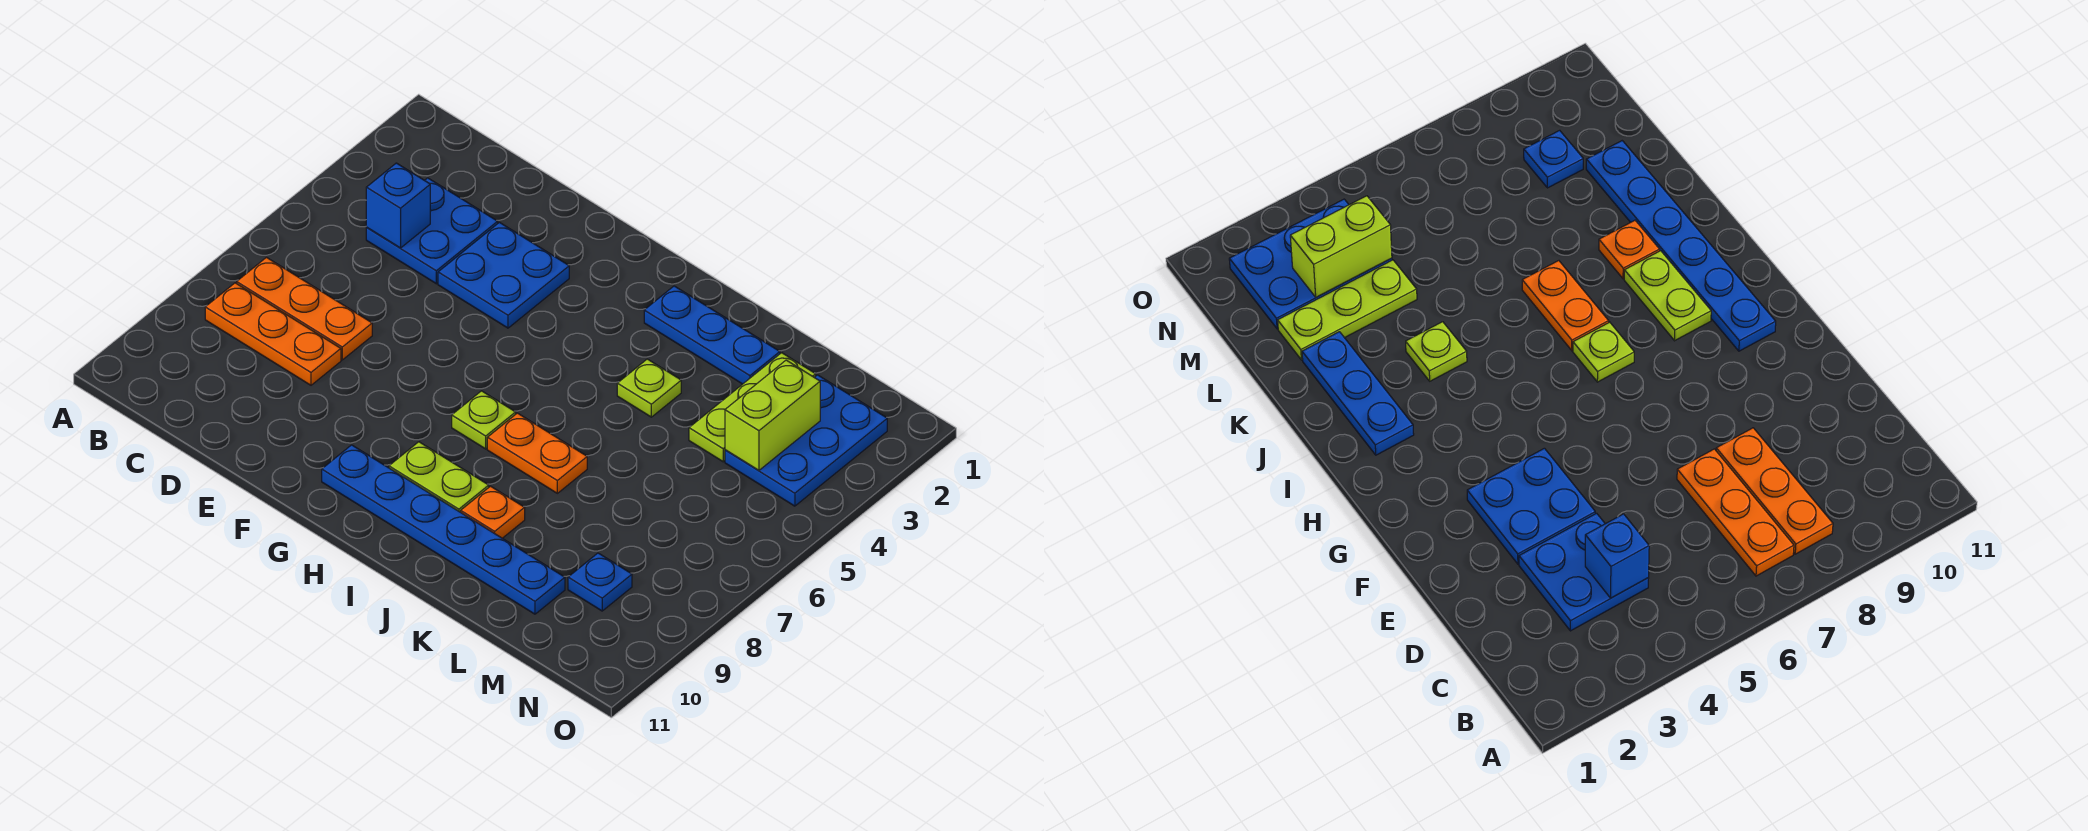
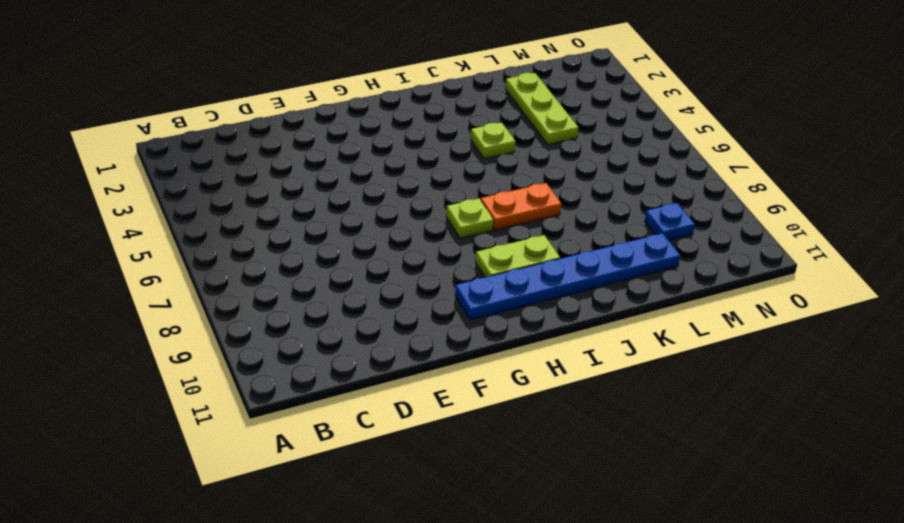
none -> orange 1x3 plate [237,258,372,360]
none -> orange 1x3 plate [205,283,341,385]
none -> blue 2x2 plate [366,178,498,284]

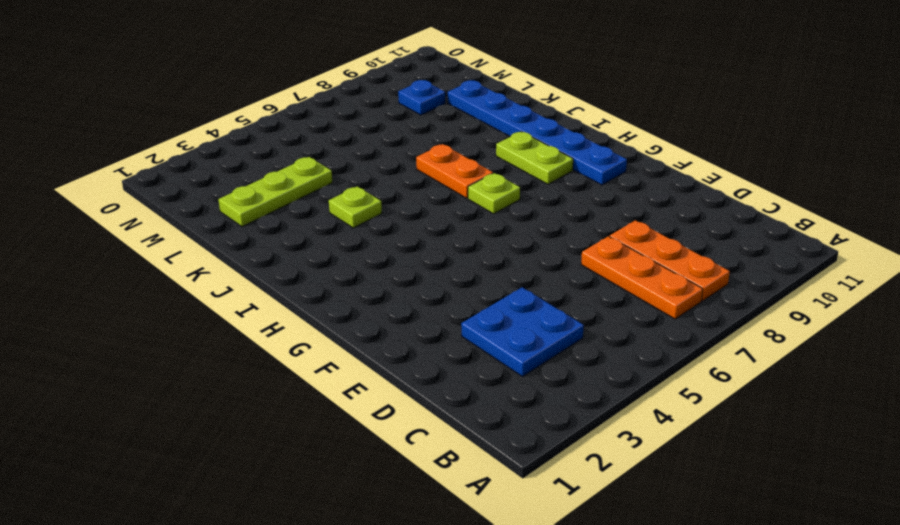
none -> blue 2x2 plate [438,222,569,328]
none -> blue 1x3 plate [644,286,780,384]
none -> orange 1x1 plate [461,486,525,538]

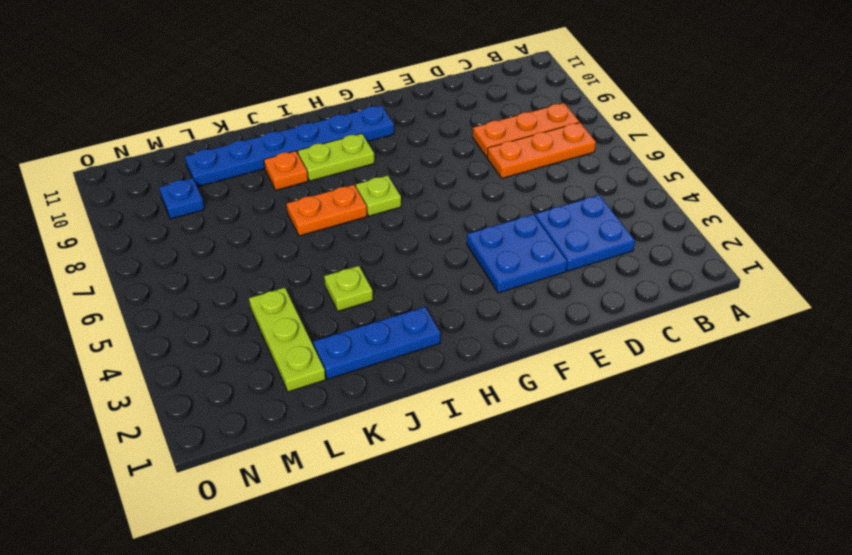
none -> blue 2x3 plate [725,375,887,506]
none -> blue 1x1 brick [366,163,430,248]
none -> lime 1x2 brick [725,360,820,470]

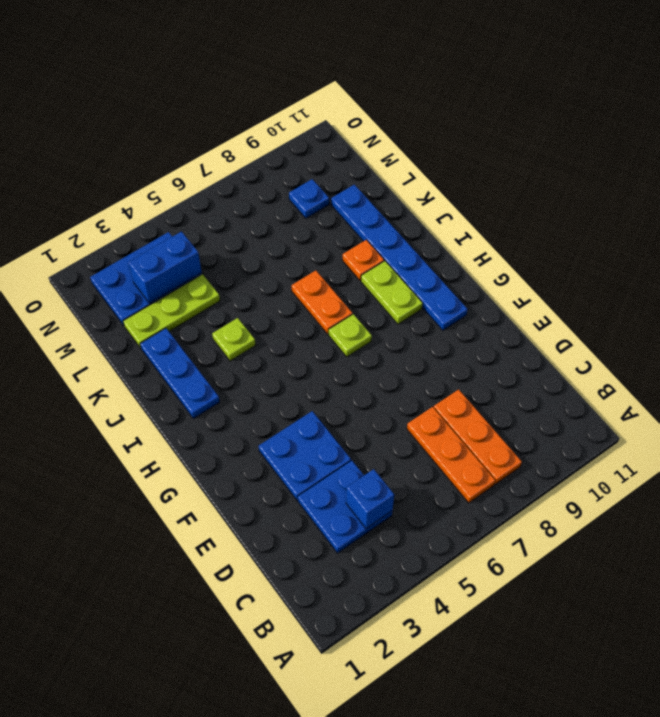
blue 1x2 brick [128,231,202,303] -> lime 1x2 brick [725,360,820,470]

